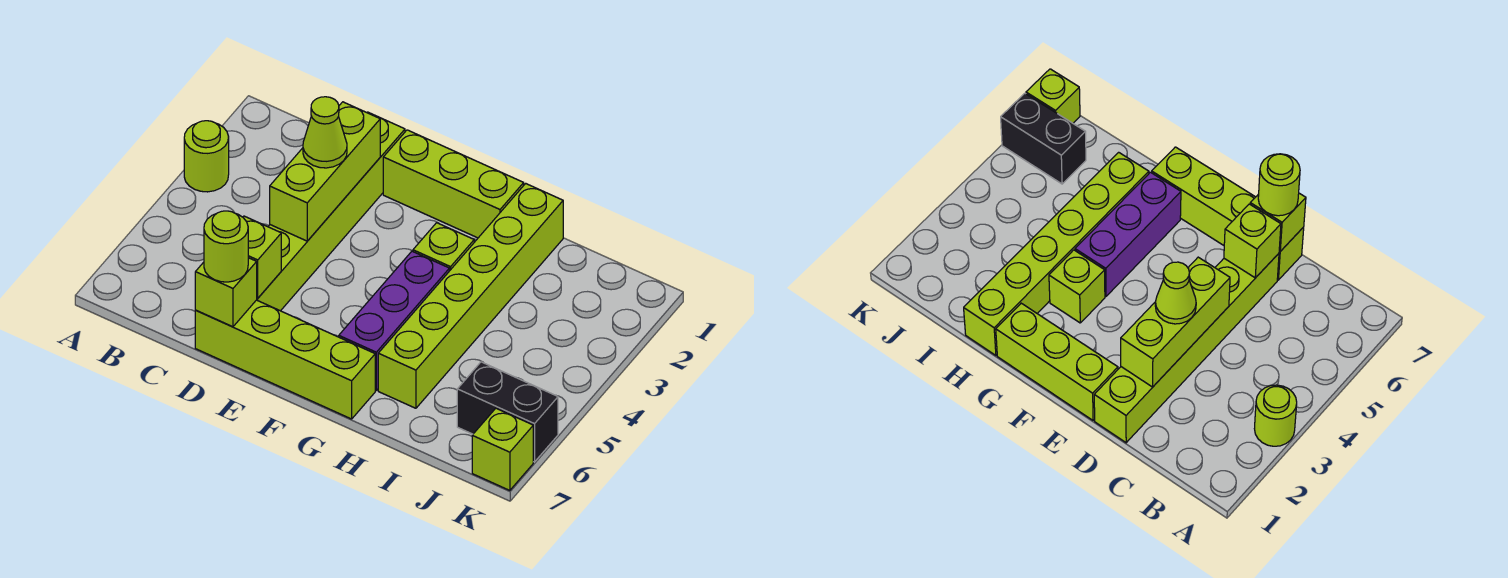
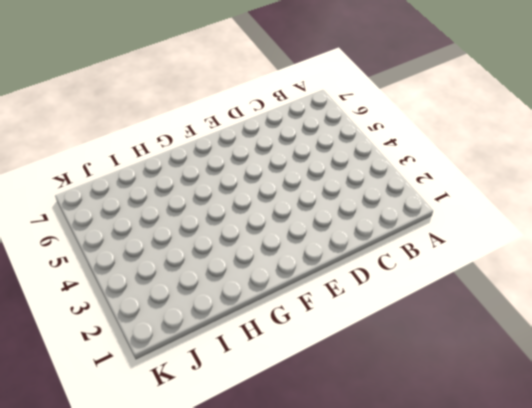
none -> lime 1x1 round brick [184,121,229,192]
none -> lime 1x6 brick [257,112,405,311]
none -> lime 1x4 brick [195,300,375,419]

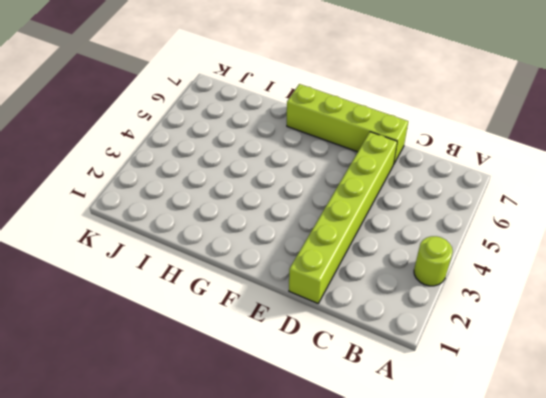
none -> lime 1x3 brick [383,130,524,238]
none -> lime 1x1 brick [413,223,474,271]
none -> purple 1x3 brick [339,251,449,390]

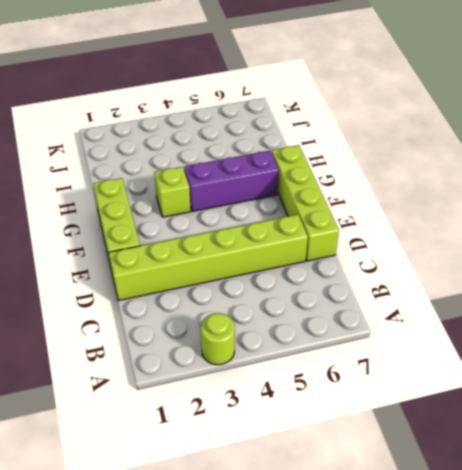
none -> lime 1x6 brick [378,183,563,408]
none -> black 1x2 brick [457,362,558,462]
none -> lime 1x1 brick [472,408,533,490]

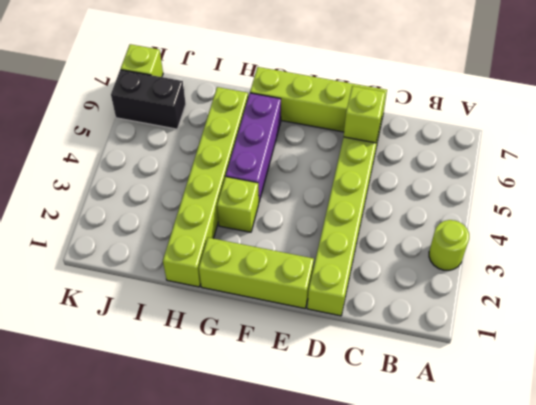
none -> lime 1x3 brick [270,102,380,241]
none -> lime 1x1 brick [195,258,257,327]
none -> lime 1x1 cone [303,97,347,168]

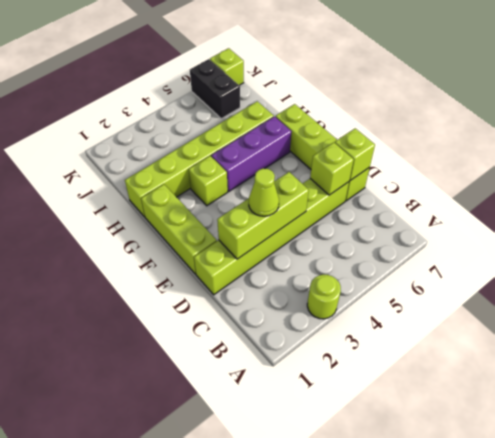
none -> lime 1x1 round brick [204,211,248,282]

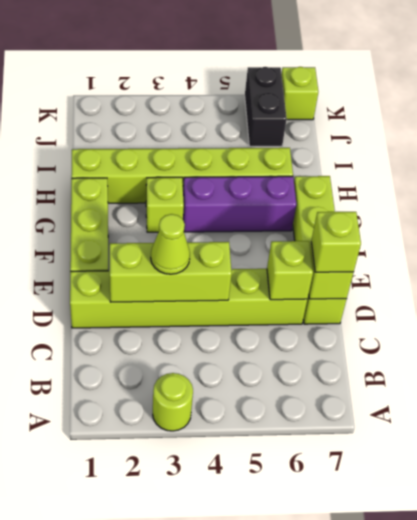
lime 1x1 brick [311,212,361,272] -> lime 1x1 round brick [204,211,248,282]

